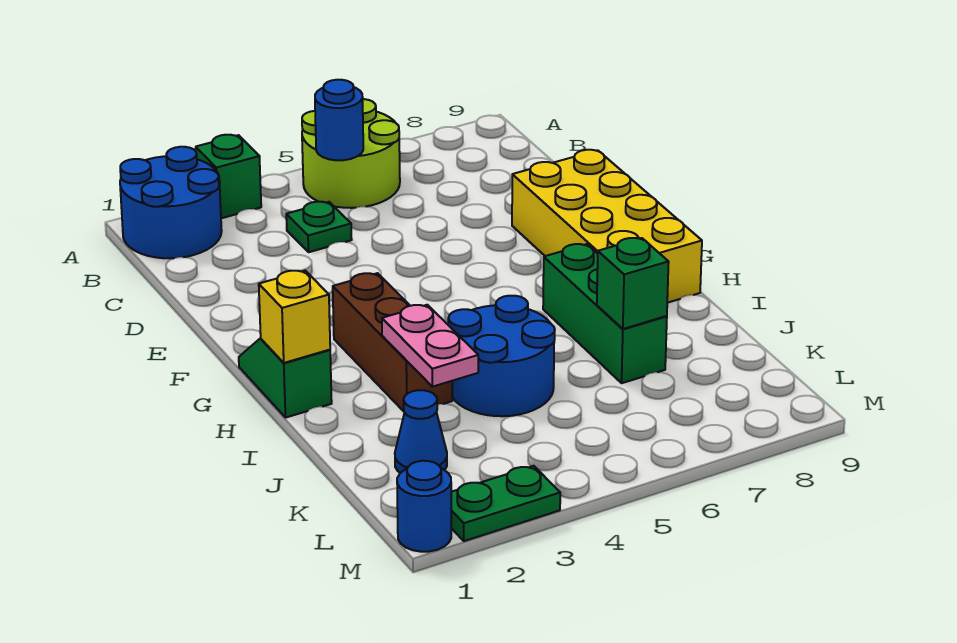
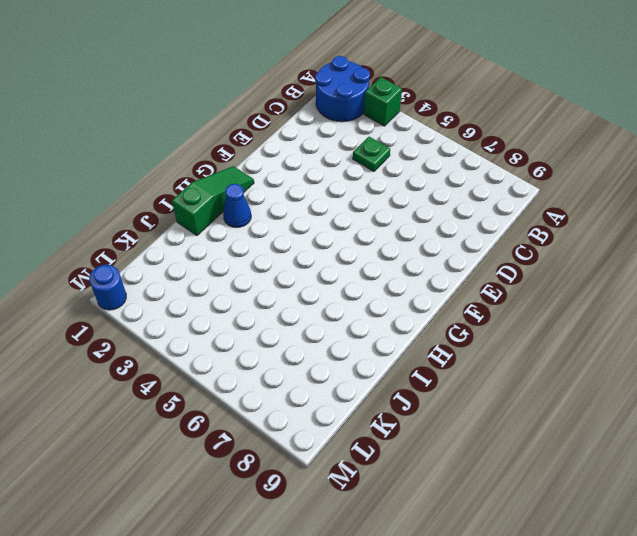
green 1x3 slope [172,166,254,236] -> green 1x2 slope [239,338,332,417]
blue 1x1 cone [223,184,251,228] -> blue 1x1 cone moved to [395,390,447,473]
none -> lime 2x2 round brick [302,99,400,208]
none -> yellow 2x4 brick [512,150,702,303]
none -> brown 1x3 brick [333,273,452,411]

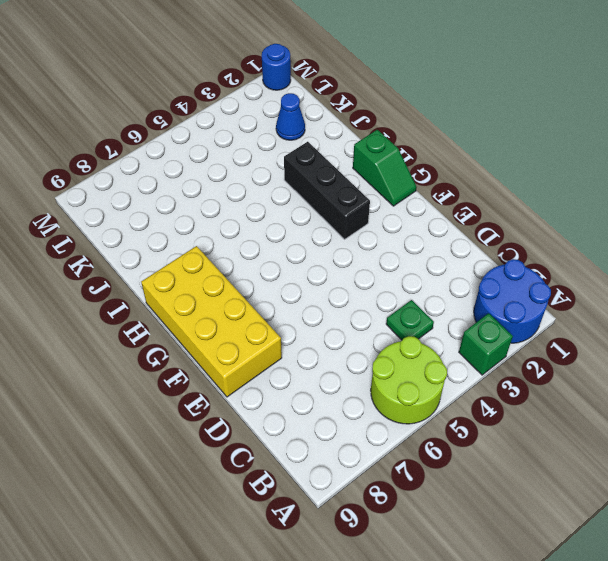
black 1x3 brick [284,142,370,239] -> brown 1x3 brick [333,273,452,411]
none -> green 1x3 brick [543,244,667,383]
none -> blue 2x2 round brick [448,296,555,416]
none -> green 1x2 plate [451,466,560,541]

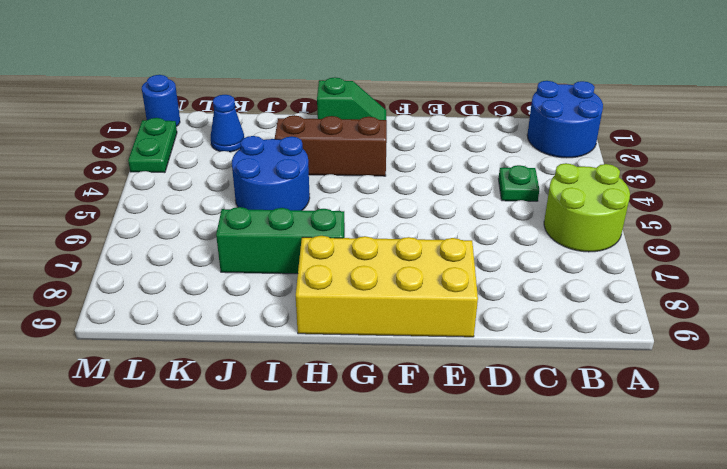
none -> green 1x1 brick [196,135,261,218]
none -> blue 1x1 round brick [315,80,363,160]
none -> yellow 1x1 brick [259,271,330,363]

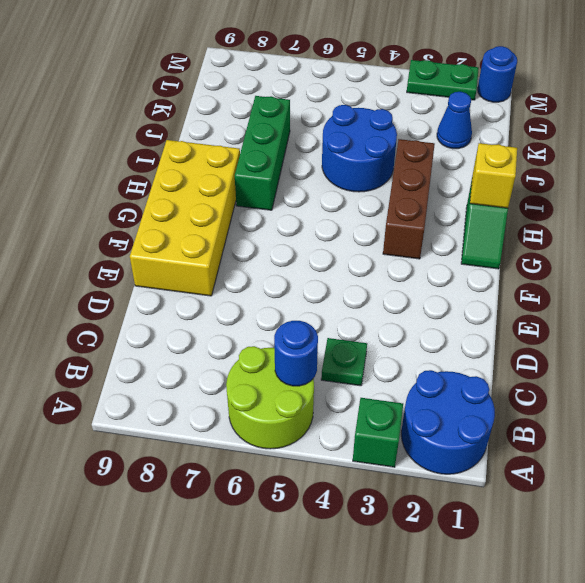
none -> pink 1x2 plate [382,305,478,387]
none -> green 1x1 brick [597,238,669,329]

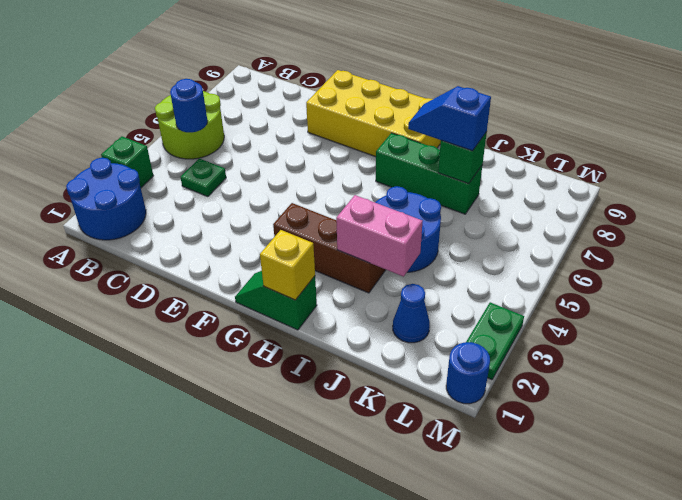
pink 1x2 brick [336,195,423,277] -> pink 1x2 plate [382,305,478,387]
blue 1x2 slope [408,86,491,151] -> none

